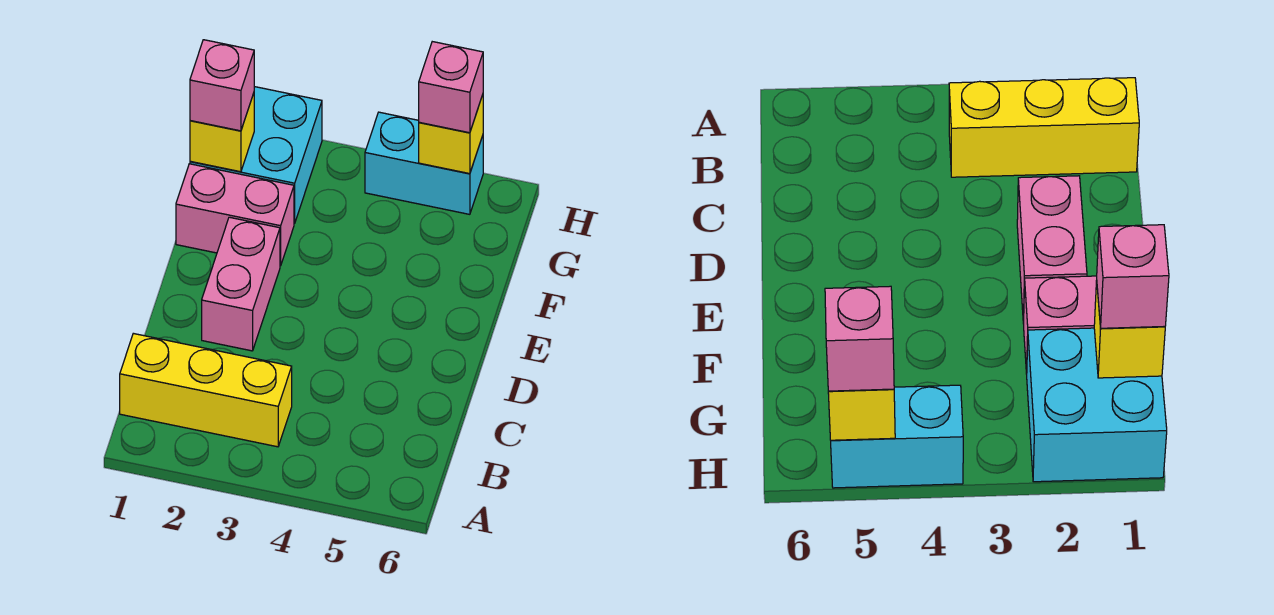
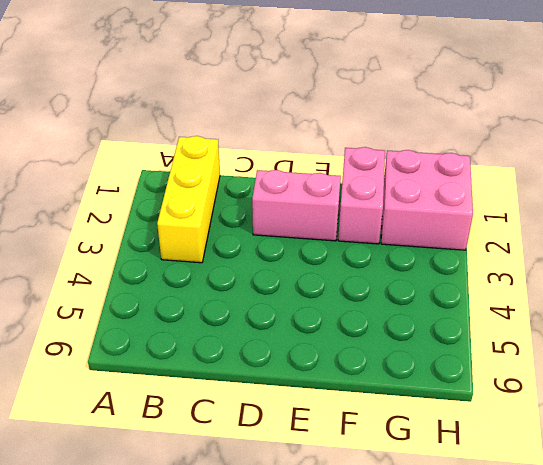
pink 2x2 brick [381,150,473,250] -> cyan 2x2 brick [190,87,322,224]
none -> cyan 1x2 brick [365,112,483,214]
none -> yellow 1x1 brick [190,93,254,172]

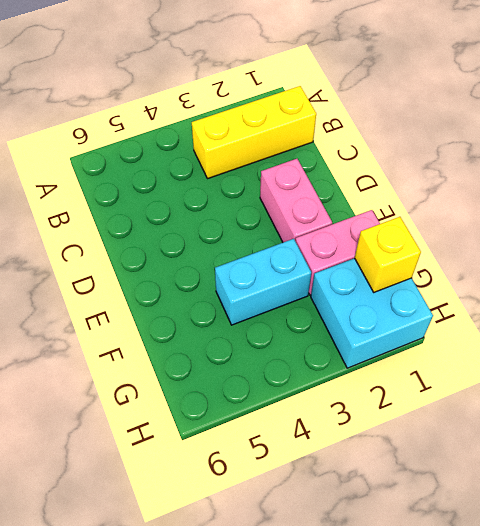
cyan 1x2 brick [215,239,311,325] -> cyan 1x2 brick moved to [365,112,483,214]
none -> yellow 1x1 brick [419,95,483,174]
none -> pink 1x1 brick [190,40,254,131]

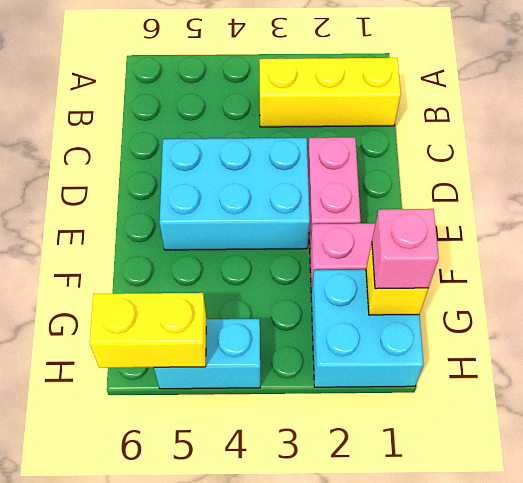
cyan 2x3 brick [159,138,310,250] -> none
yellow 1x2 brick [90,293,206,368] -> yellow 1x1 brick [419,95,483,174]
none -> pink 1x1 brick [419,42,483,133]

